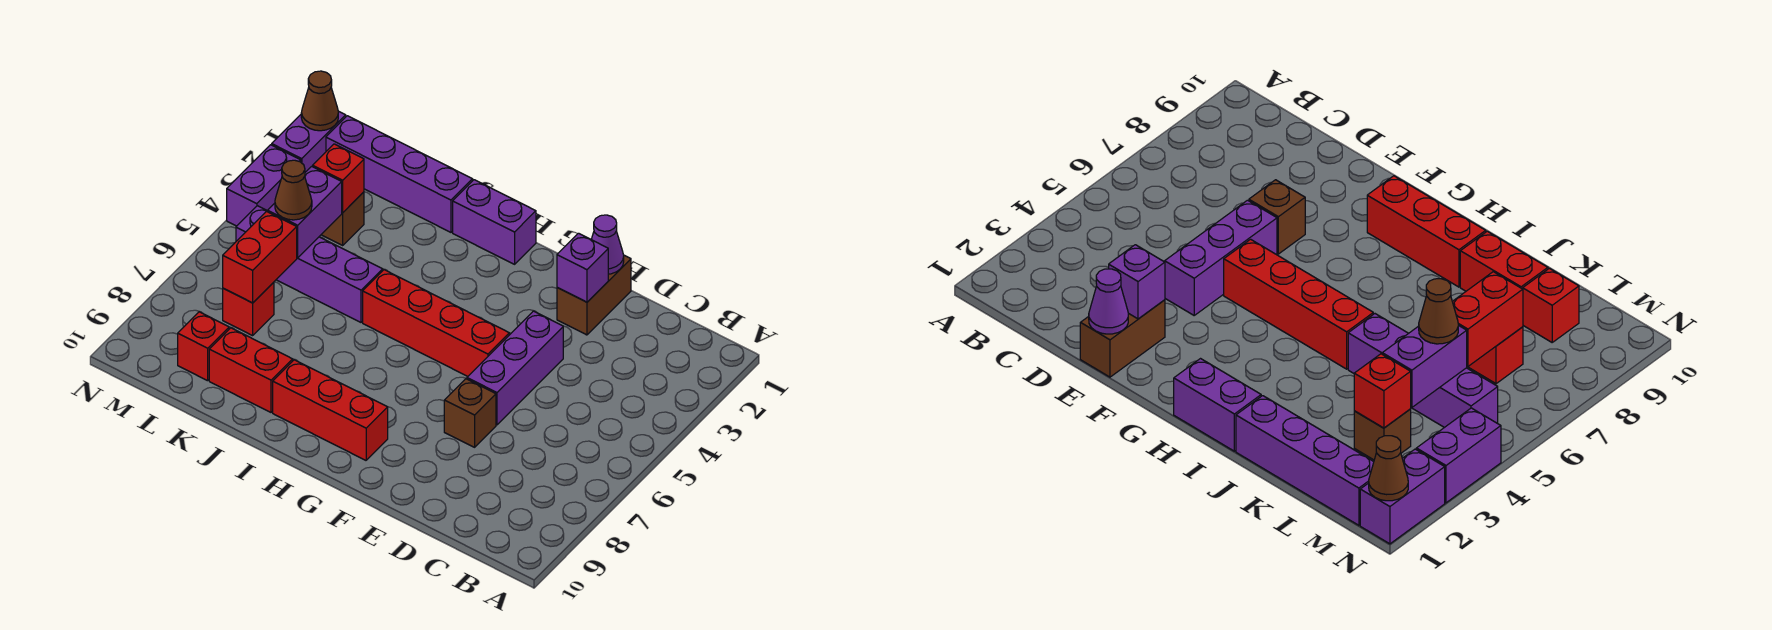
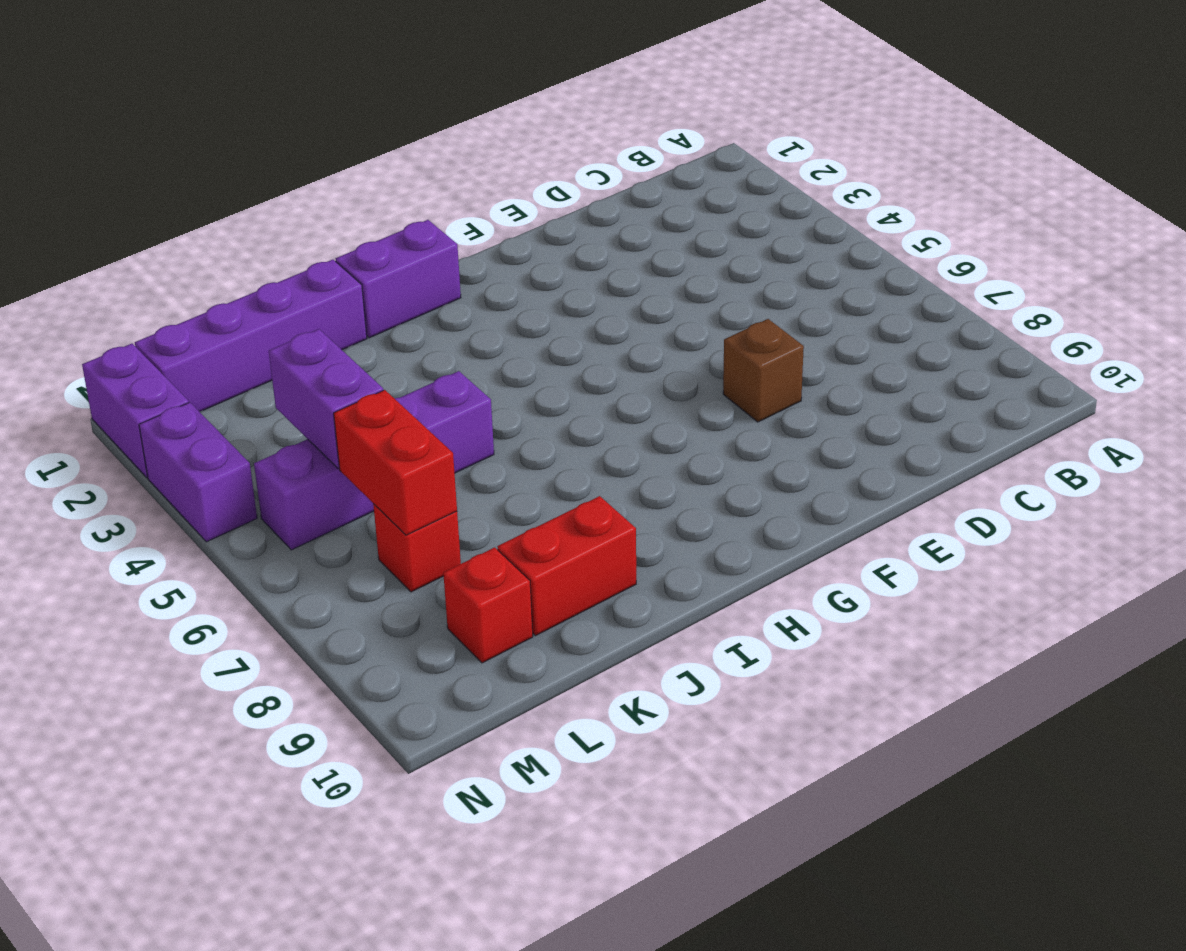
none -> brown 1x2 brick [557,255,631,335]
none -> purple 1x3 brick [467,311,563,425]
none -> red 1x4 brick [363,270,509,376]

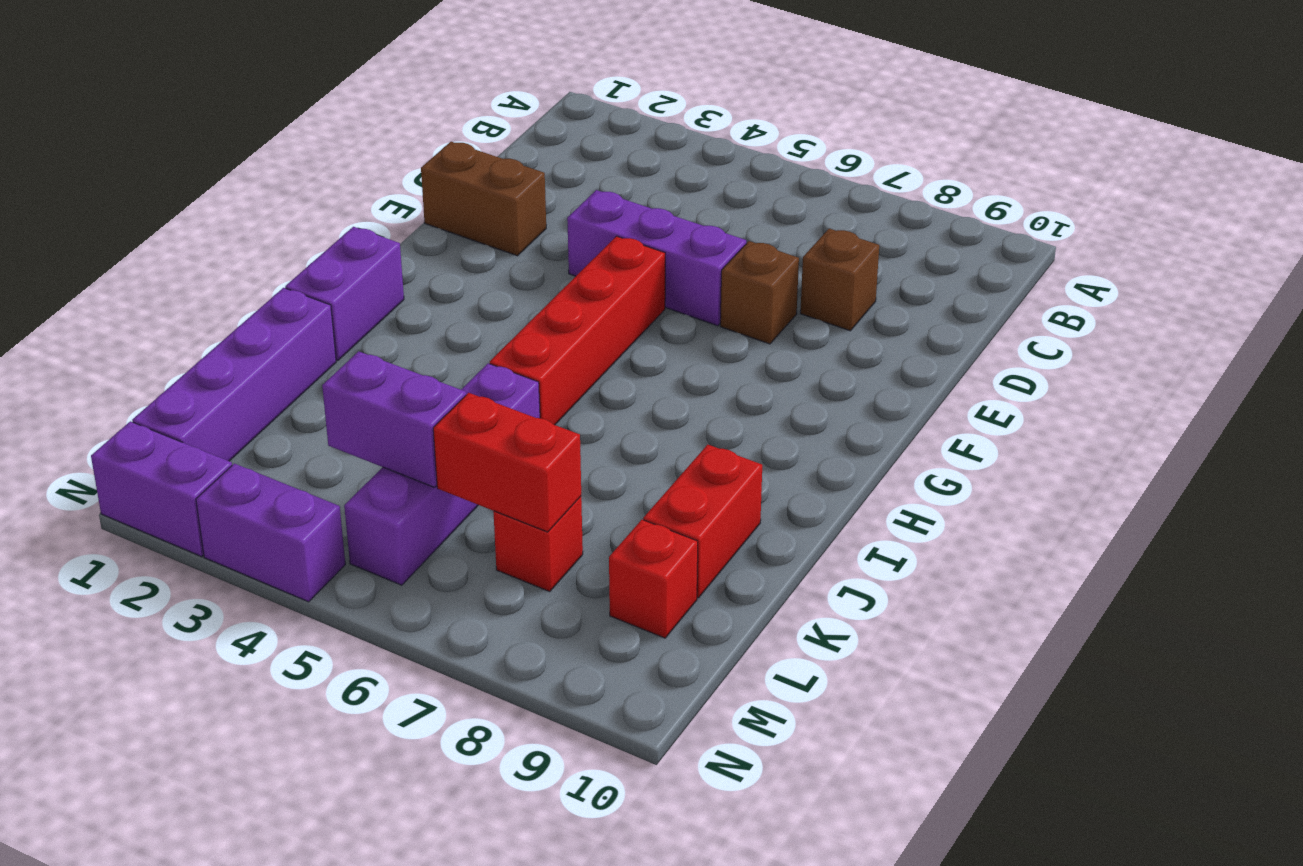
brown 1x1 brick [800,229,879,331] -> brown 1x1 brick moved to [321,192,364,245]
none -> red 1x3 brick [273,360,388,460]
none -> purple 1x1 cone [591,215,624,274]
none -> purple 1x1 brick [557,233,608,302]

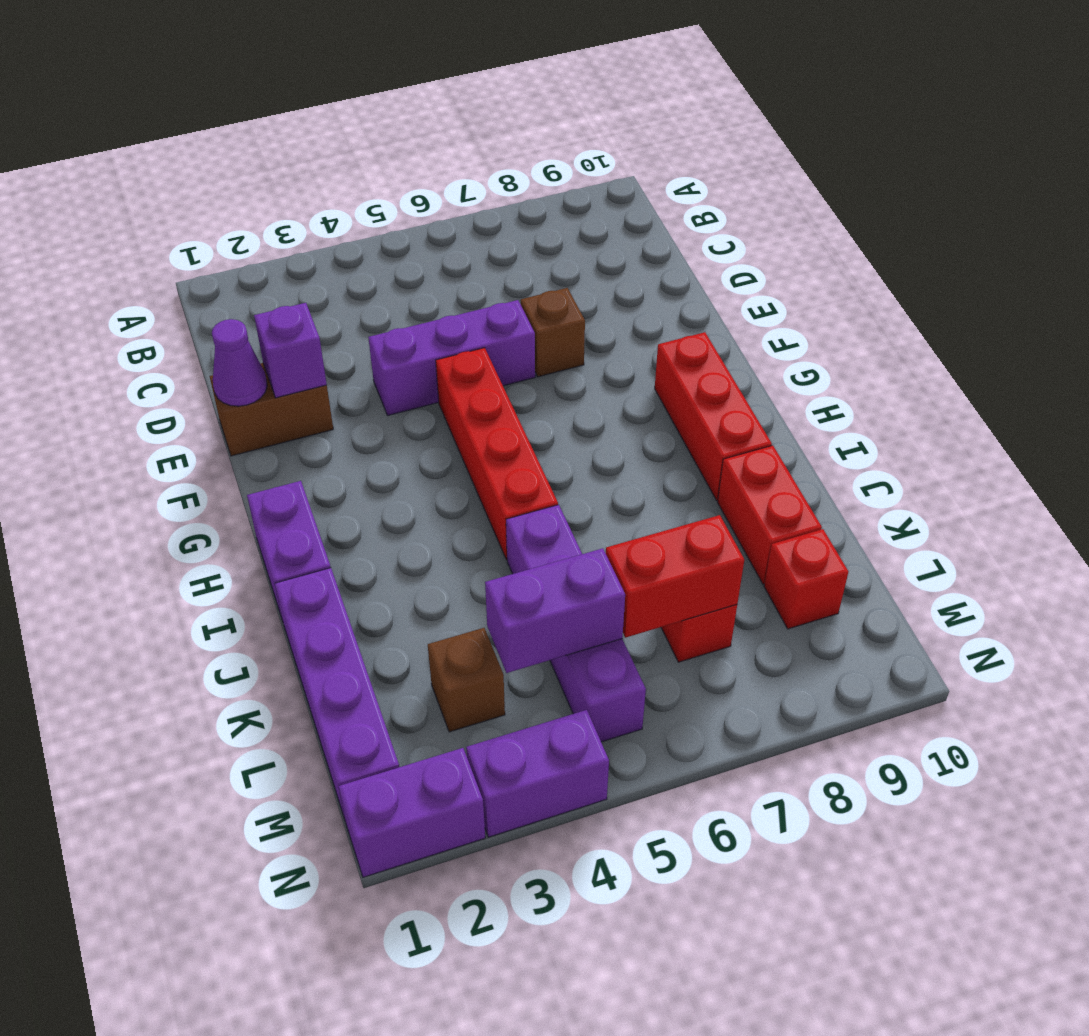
none -> red 1x1 brick [313,144,364,213]
none -> brown 1x1 cone [301,71,338,131]
none -> brown 1x1 cone [275,160,312,220]

